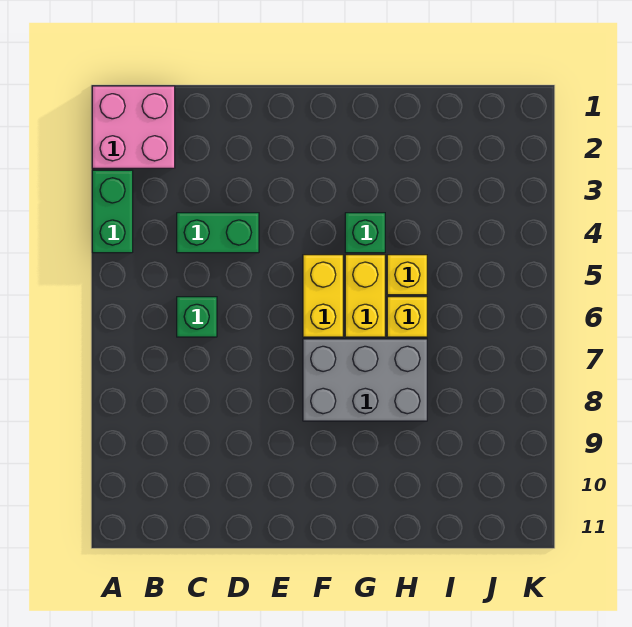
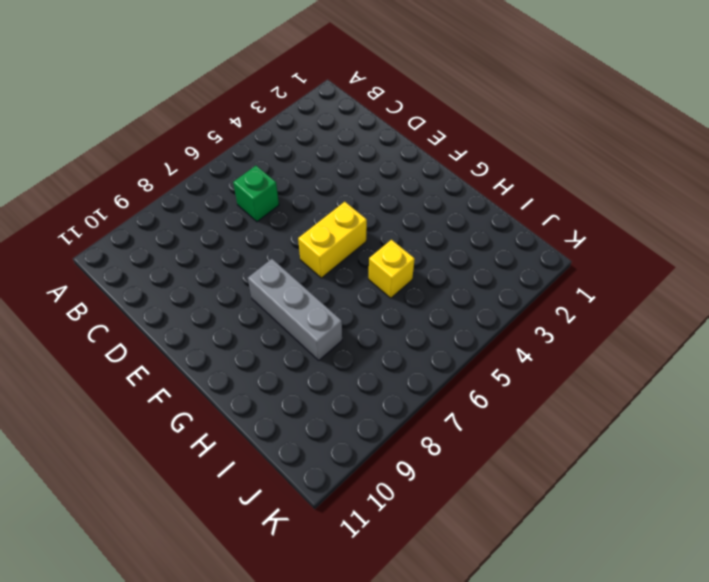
grey 1x3 brick [248,259,342,360] -> grey 2x3 brick [303,339,427,421]
none -> pink 2x2 brick [92,86,175,168]
none -> green 1x2 brick [92,170,133,253]

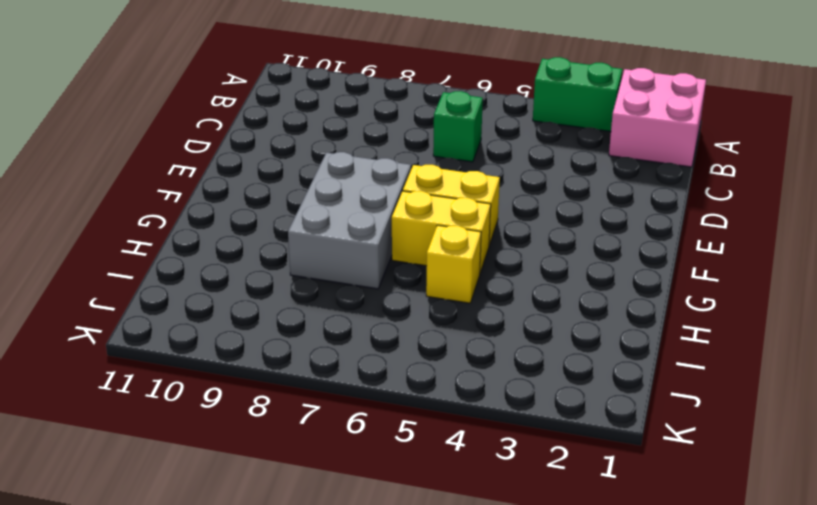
none -> green 1x2 brick [177,213,259,253]
none -> green 1x1 brick [345,213,385,253]

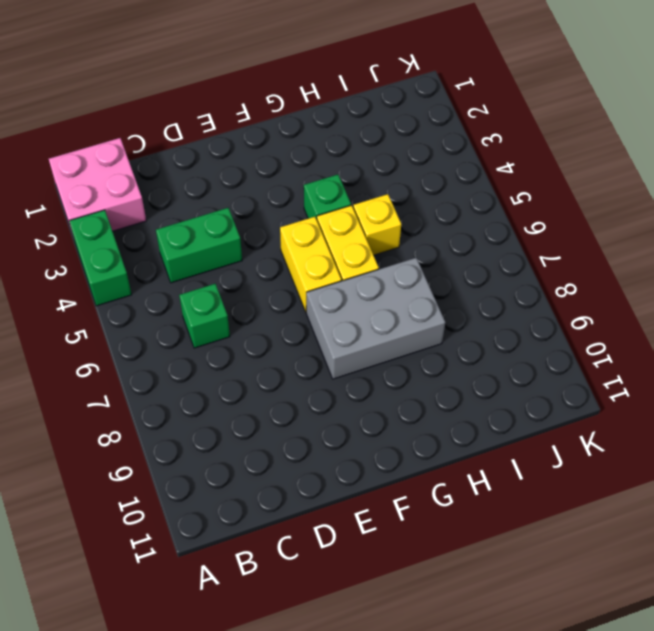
none -> yellow 1x1 brick [387,297,427,337]

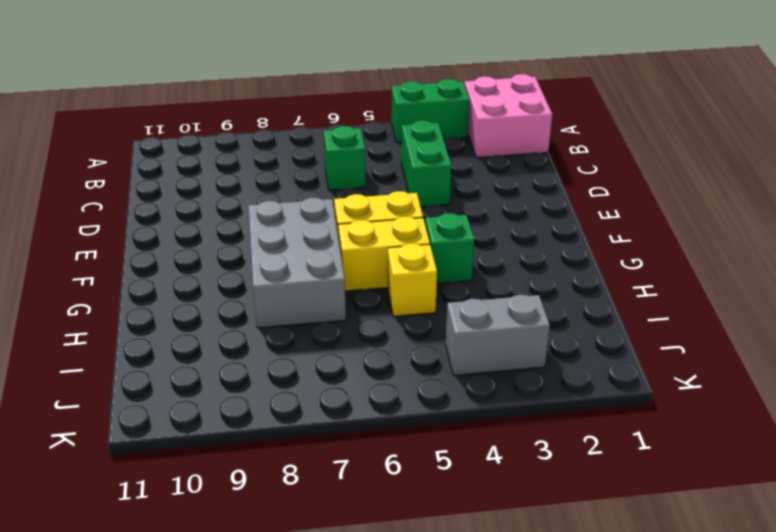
grey 1x2 brick [446,295,550,375] -> none
none -> yellow 1x1 brick [387,297,427,337]

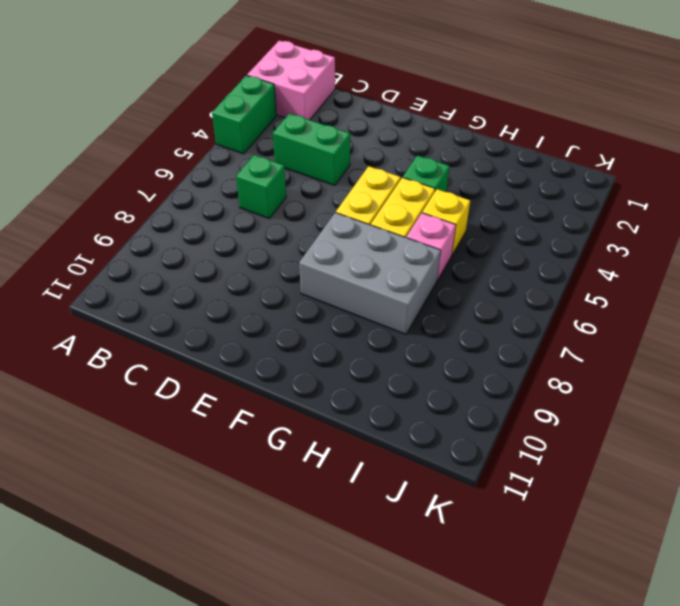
pink 1x1 brick [407,213,456,280] -> yellow 1x1 brick [387,297,427,337]

